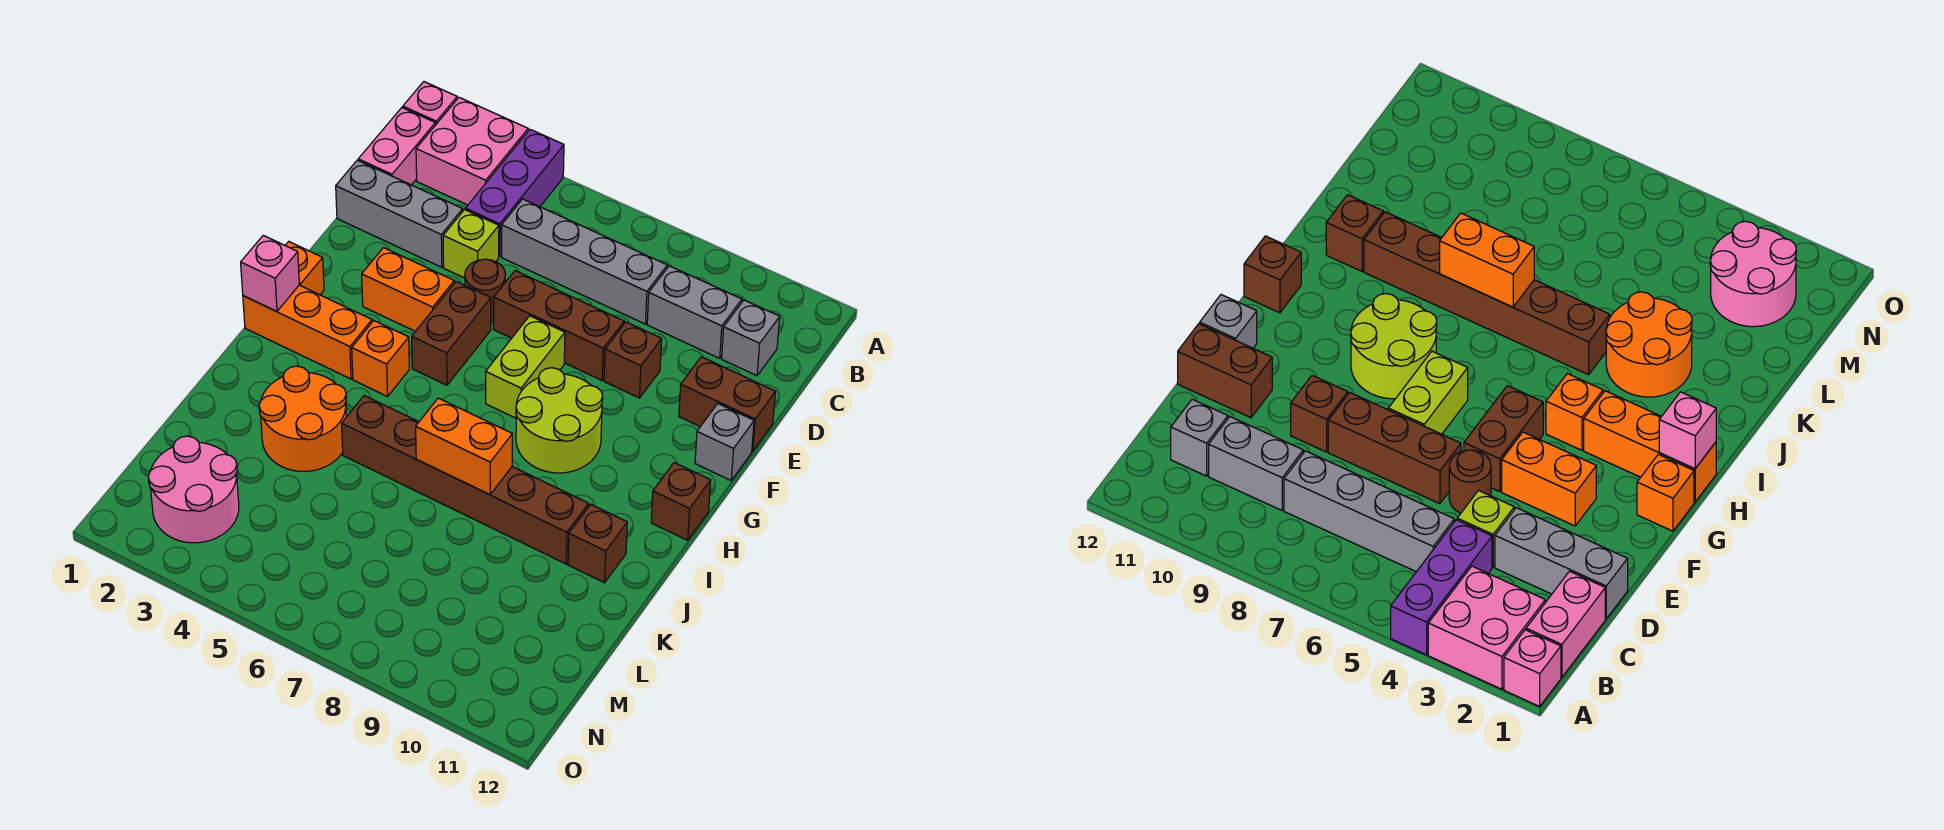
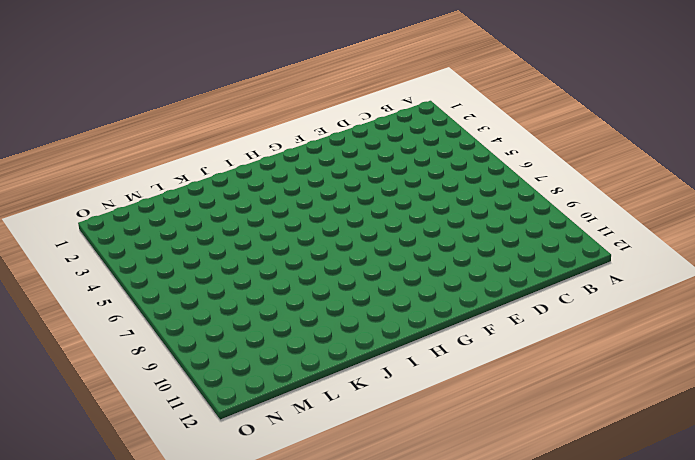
none -> pink 1x1 brick [403,82,457,125]
none -> pink 2x2 brick [416,97,528,205]
none -> purple 1x3 brick [465,129,564,257]

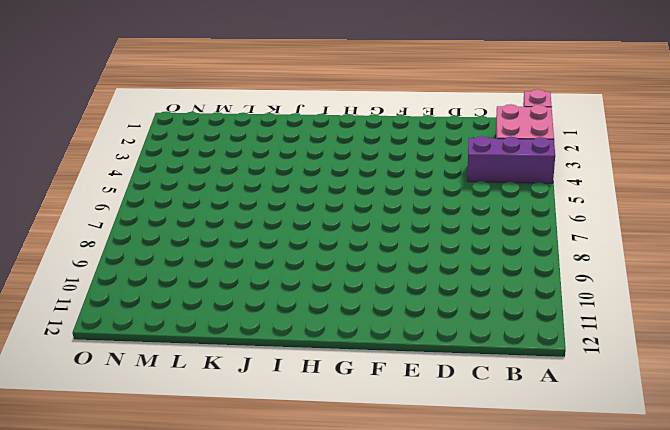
none -> pink 1x2 brick [358,108,435,185]
none -> grey 1x4 brick [502,199,667,324]
none -> grey 1x2 brick [647,266,742,358]

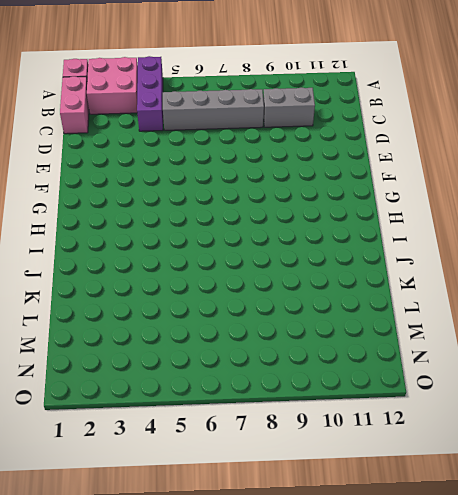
none -> grey 1x1 brick [722,300,780,376]
none -> grey 1x3 brick [336,160,463,267]
none -> lime 1x1 brick [443,210,499,278]

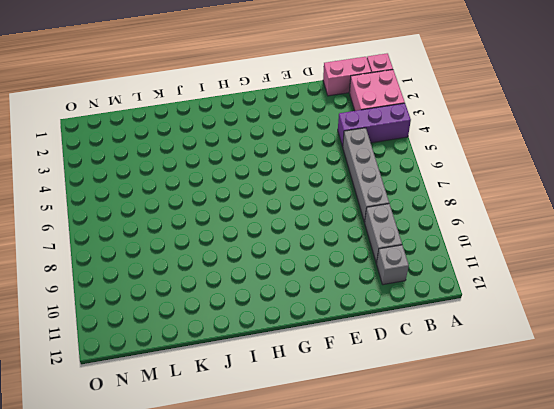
none -> grey 1x3 brick [336,160,463,267]
none -> lime 1x1 brick [443,210,499,278]
none -> brown 1x1 round brick [465,259,506,322]

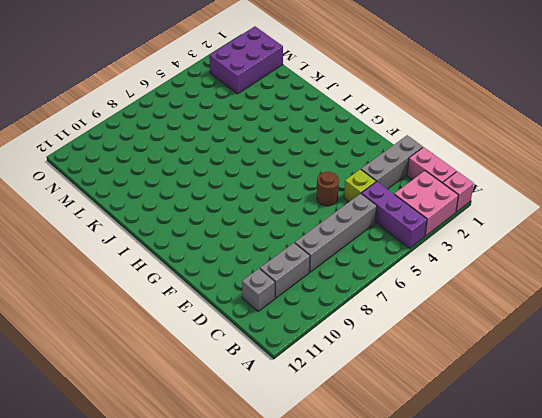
purple 2x3 brick [209,26,283,94] -> pink 2x2 round brick [148,436,239,543]
none -> brown 1x3 brick [494,271,624,380]
none -> brown 1x1 brick [604,322,662,398]
none -> brown 1x2 brick [679,357,776,451]

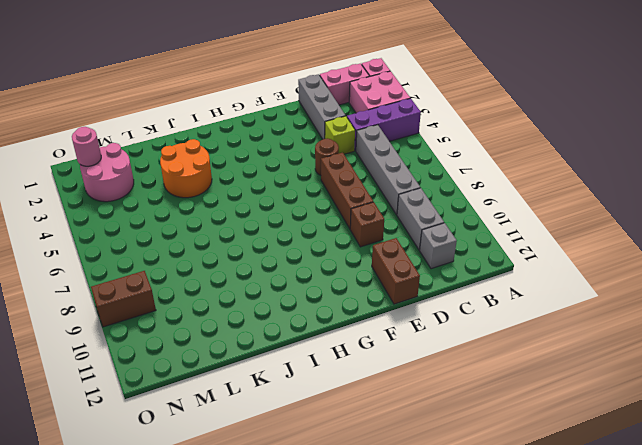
pink 1x1 round brick [72,127,101,166] -> none
brown 1x2 brick [91,271,156,327] -> brown 1x2 brick moved to [412,282,491,385]
none -> orange 1x2 brick [362,248,454,331]
none -> lime 1x2 brick [486,316,565,418]
none -> grey 1x1 brick [695,404,754,480]

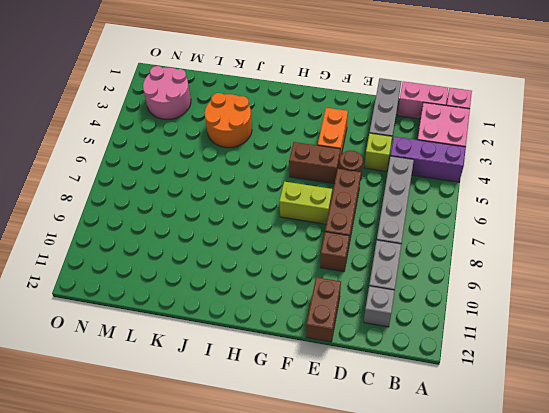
none -> grey 1x1 brick [695,404,754,480]
none -> orange 1x1 brick [285,242,324,295]
none -> lime 2x2 round brick [516,368,603,473]

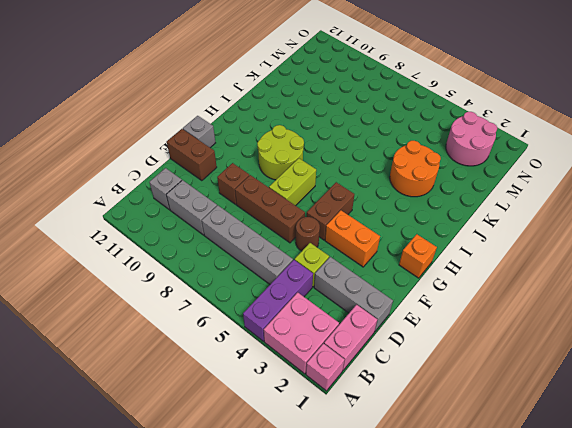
none -> orange 1x3 brick [243,285,372,379]
none -> orange 1x1 brick [352,321,409,396]
none -> brown 1x1 brick [651,463,711,540]

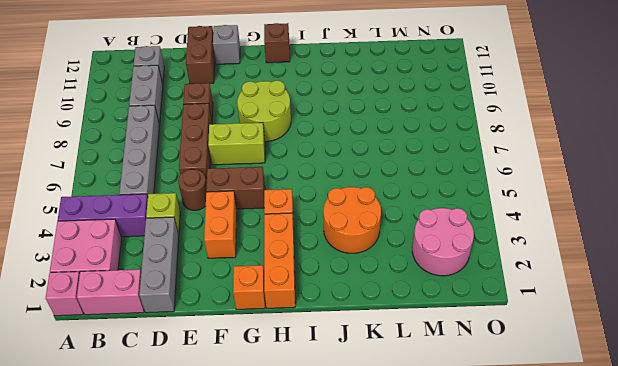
none -> brown 1x6 brick [342,396,589,564]
none -> brown 1x1 brick [568,504,627,583]
none -> pink 1x1 brick [241,235,299,312]

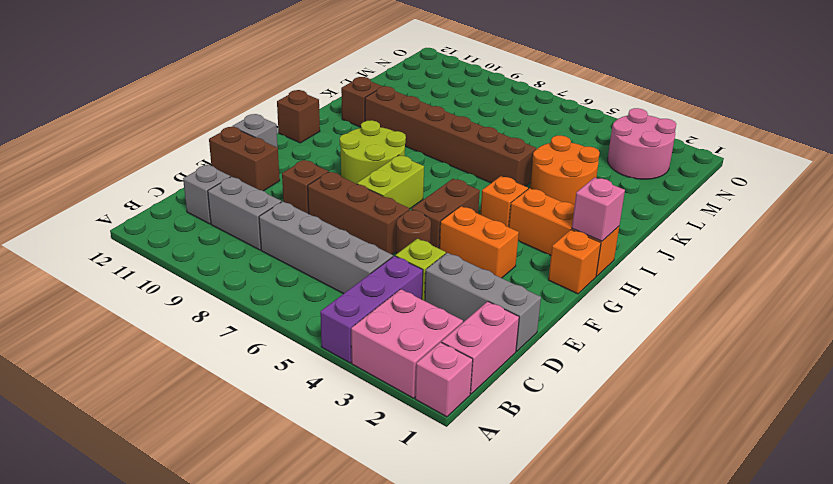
none -> orange 1x2 brick [416,398,512,495]

